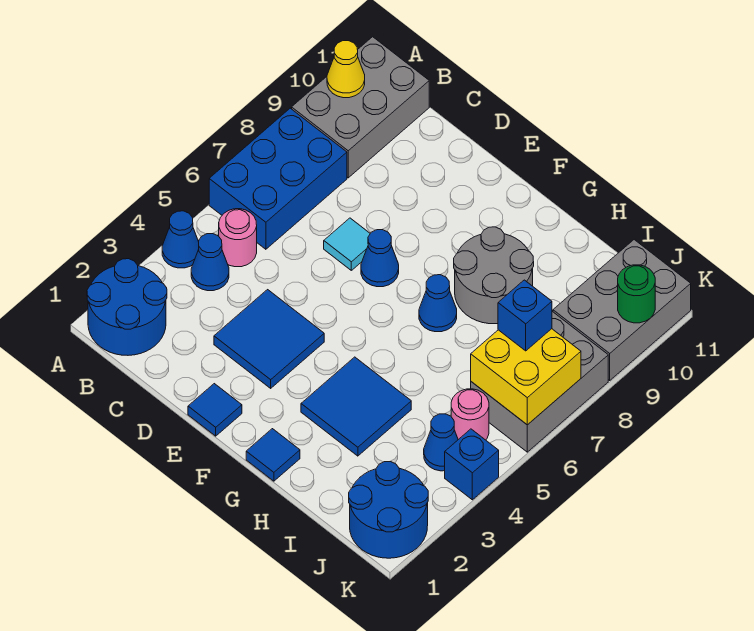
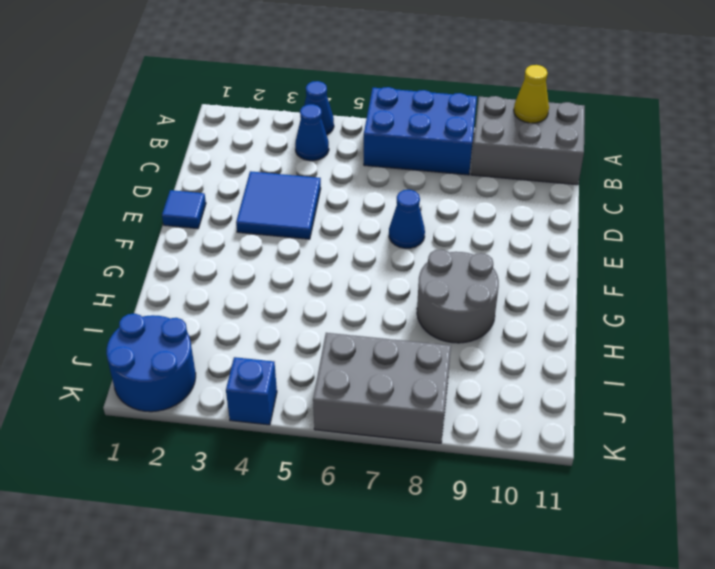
none -> blue 2x2 round brick [87,259,167,355]
none -> pink 1x1 round brick [219,209,257,267]
none -> cyan 1x1 tile [324,218,370,270]

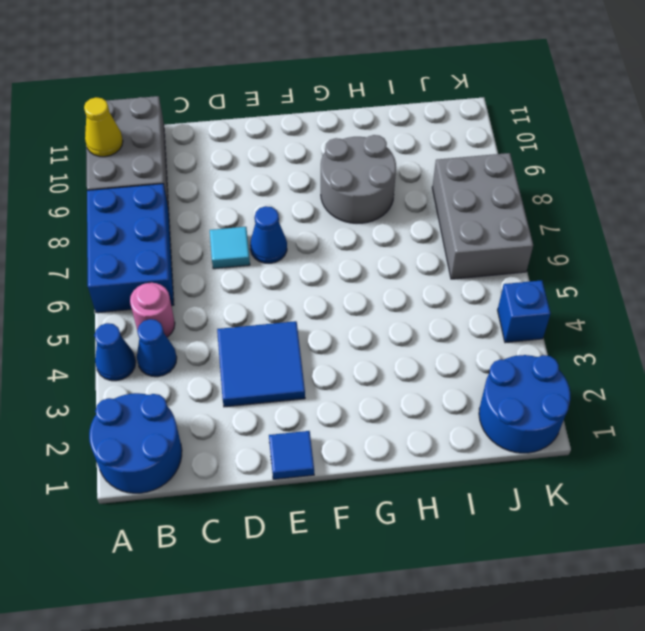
none -> blue 1x1 tile [246,429,300,481]
none -> blue 2x2 tile [301,357,411,456]
none -> blue 1x1 cone [419,275,457,332]

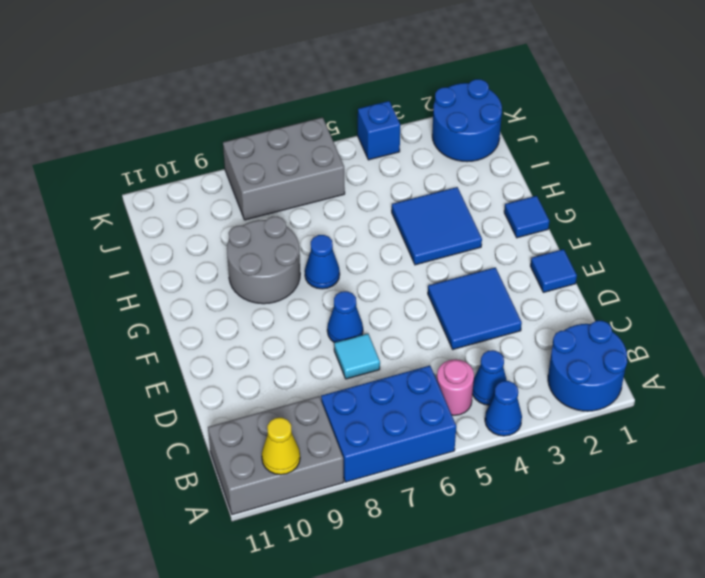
none -> blue 1x1 cone [424,414,458,471]
none -> pink 1x1 round brick [451,389,489,440]
none -> grey 2x3 brick [553,240,691,380]

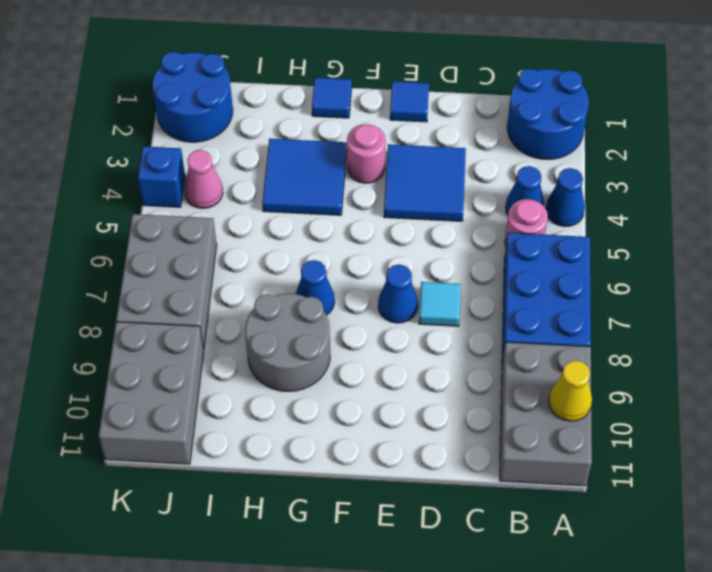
pink 1x1 round brick [347,124,386,183] -> pink 1x1 round brick moved to [451,389,489,440]
pink 1x1 cone [184,150,223,208] -> blue 1x1 cone [424,414,458,471]
none -> yellow 2x2 brick [471,329,581,425]
none -> green 1x1 round brick [618,265,655,323]
none -> blue 1x1 brick [498,280,552,351]

